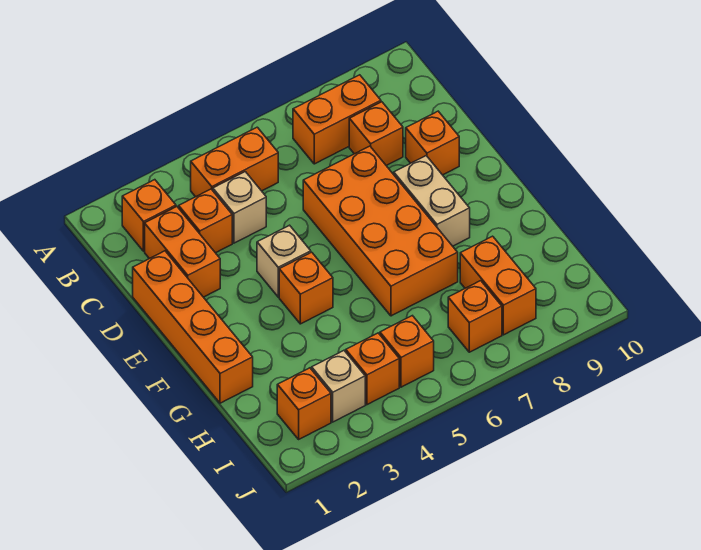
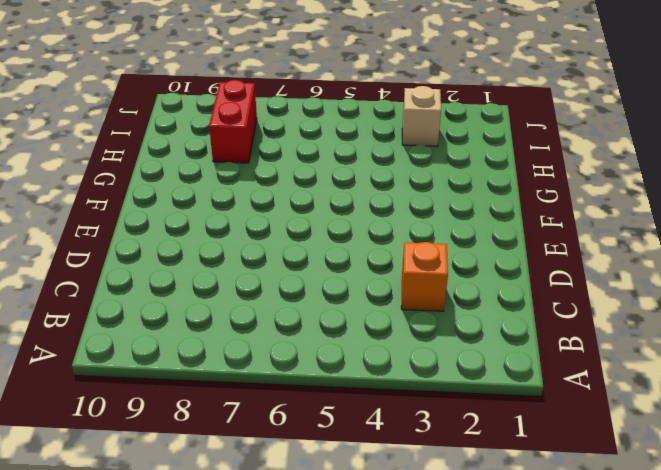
red 1x2 brick [209,80,257,163] -> orange 1x2 brick [460,236,536,335]
none -> orange 1x1 brick [122,180,176,251]
none -> orange 1x2 brick [191,127,278,197]
none -> orange 1x2 brick [293,75,381,164]

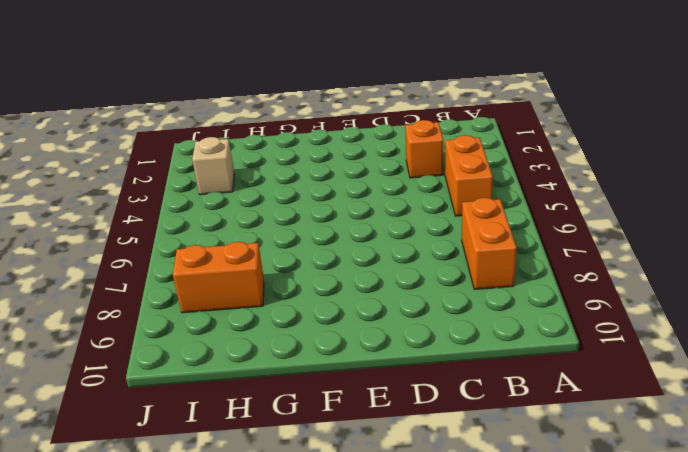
none -> orange 1x1 brick [122,180,176,251]
none -> orange 1x2 brick [145,207,220,297]
none -> tan 1x1 brick [213,172,266,243]

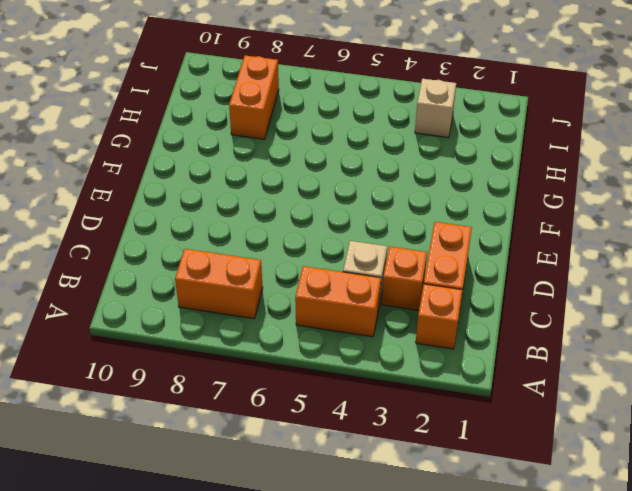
none -> orange 1x1 brick [349,102,403,165]
none -> orange 1x4 brick [133,251,253,403]
none -> orange 2x4 brick [303,146,458,316]

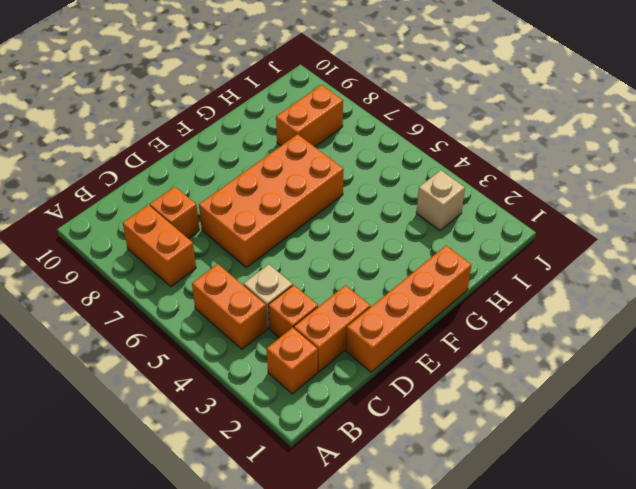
none -> orange 1x1 brick [406,111,459,175]
none -> tan 1x1 brick [257,225,311,297]
none -> tan 1x2 brick [394,156,470,246]

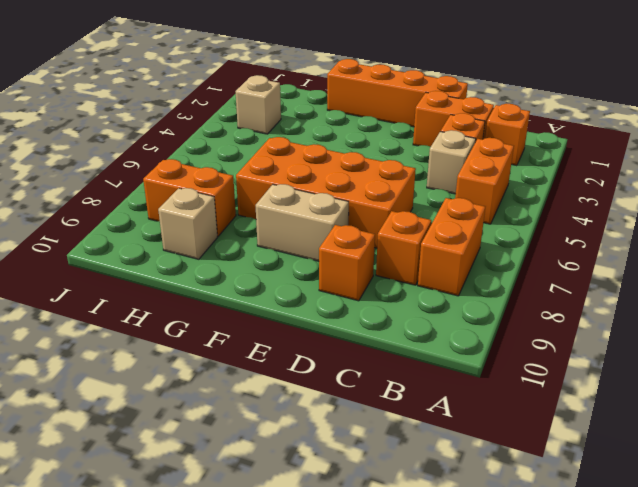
tan 1x1 brick [158,188,218,259] -> tan 1x1 brick moved to [257,225,311,297]
none -> orange 1x1 brick [279,252,333,324]
none -> orange 1x1 brick [277,368,331,439]
none -> orange 1x1 brick [346,333,399,405]

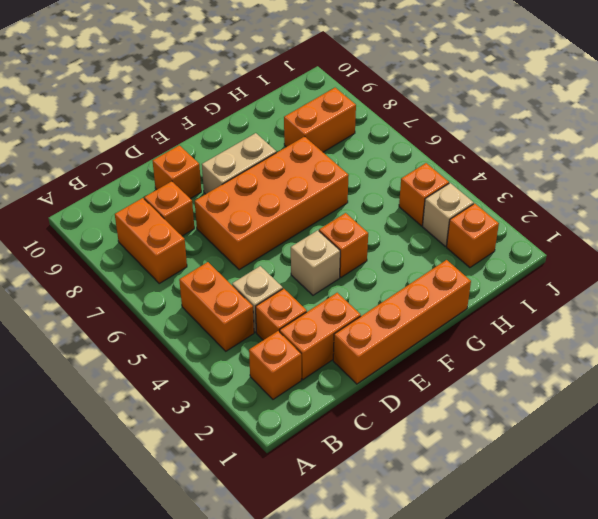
none -> orange 1x1 brick [380,316,434,387]
none -> orange 1x1 brick [448,281,502,352]

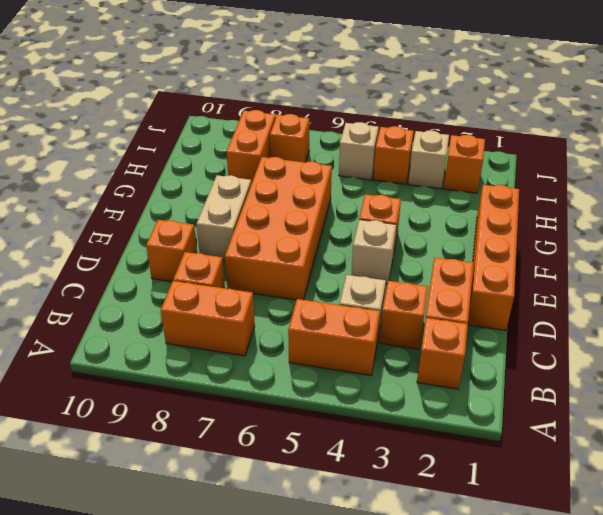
tan 1x1 brick [339,122,379,180] -> orange 1x1 brick [380,316,434,387]

